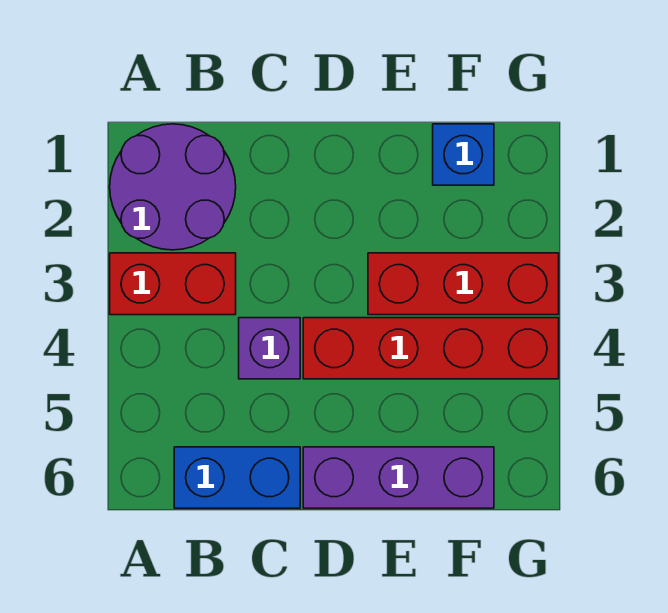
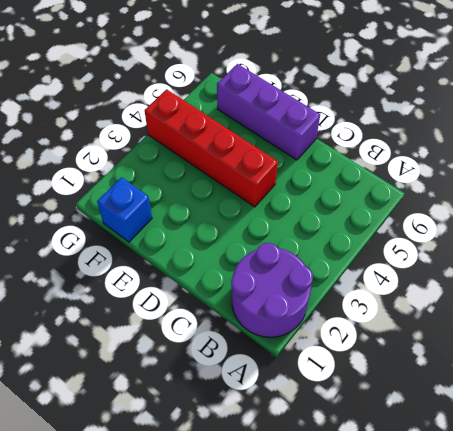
none -> red 1x2 brick [110,253,236,315]
none -> blue 1x2 brick [174,447,300,508]

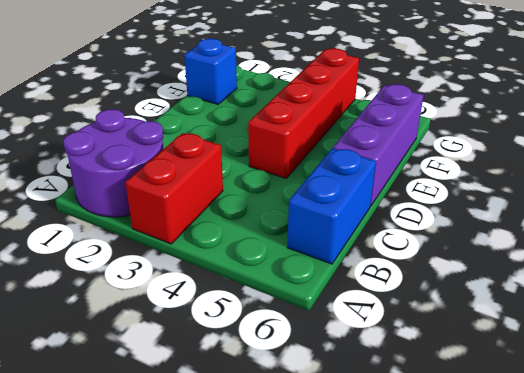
none -> purple 1x1 brick [239,318,300,379]
none -> red 1x3 brick [368,253,559,315]

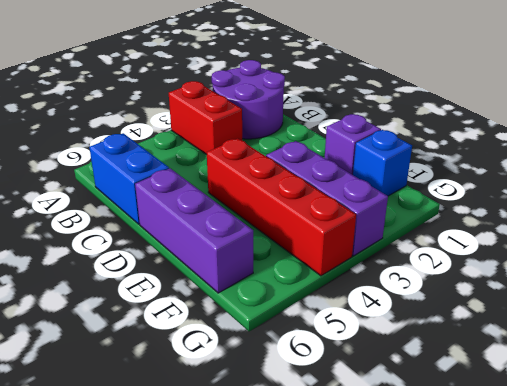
purple 1x1 brick [325,114,381,175] -> purple 1x1 brick moved to [239,318,300,379]
purple 1x3 brick [266,141,388,256] -> red 1x3 brick [368,253,559,315]

